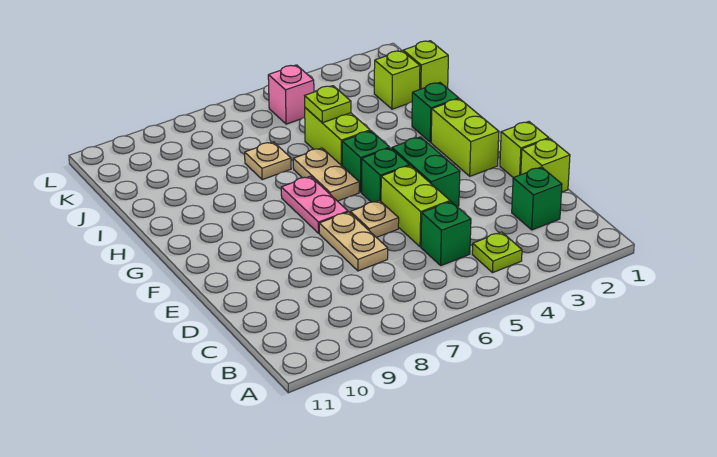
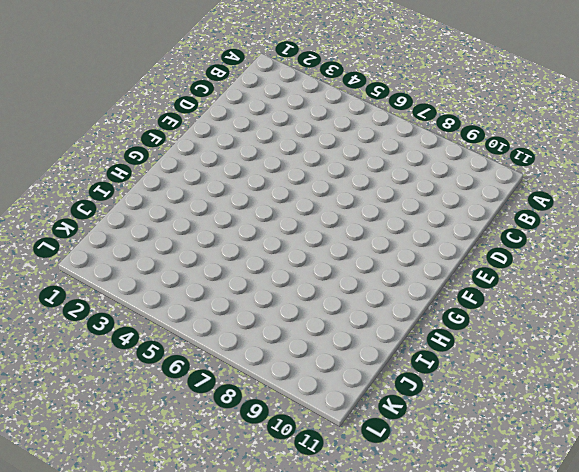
none -> lime 1x1 plate [472,232,522,273]
none -> green 1x1 brick [512,167,562,230]
none -> green 1x1 brick [421,202,471,266]

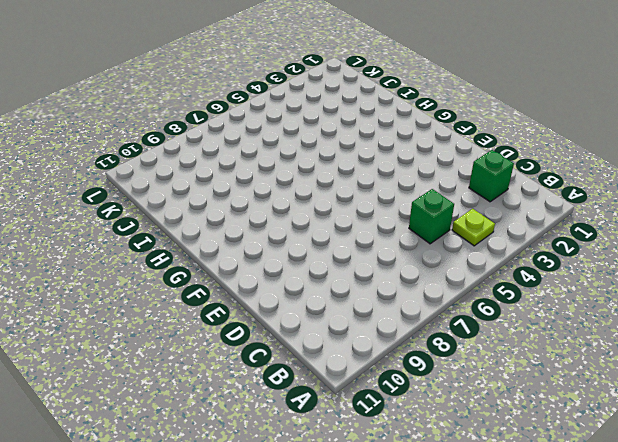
none -> lime 1x1 brick [521,139,570,192]
none -> lime 1x2 brick [381,166,450,247]
none -> tan 1x2 plate [319,212,388,271]

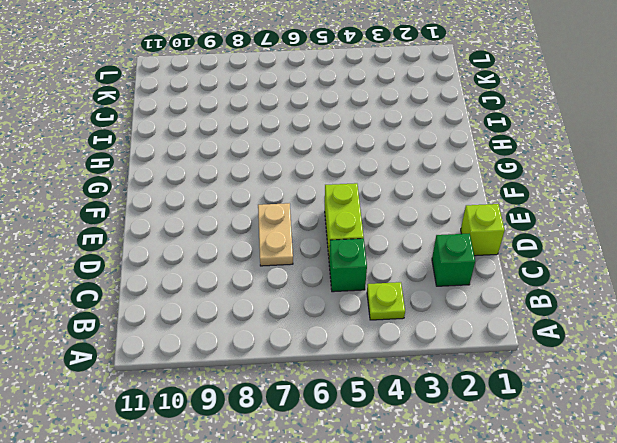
none -> lime 1x1 brick [500,122,549,178]
none -> green 1x2 brick [392,137,460,207]
none -> tan 1x1 plate [350,201,399,237]

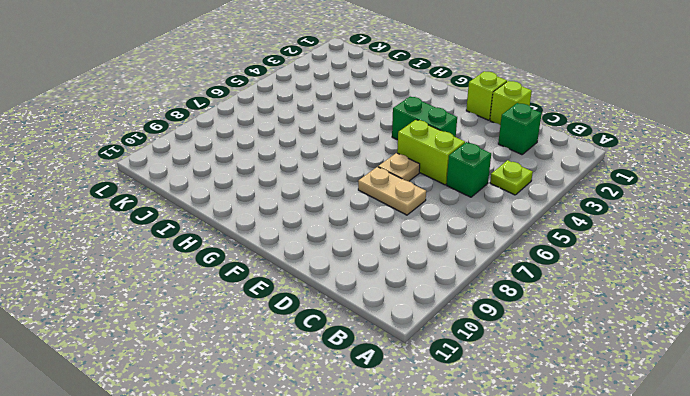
none -> lime 1x2 brick [431,99,499,176]
none -> green 1x1 brick [362,148,409,202]
none -> pink 1x2 plate [281,176,348,233]

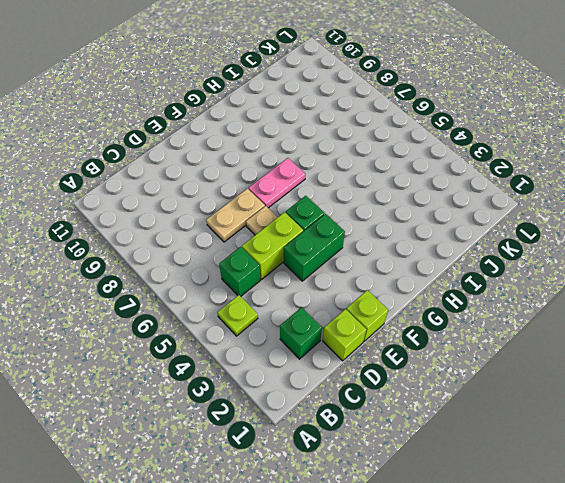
none -> lime 1x2 brick [431,99,499,176]
none -> green 1x1 brick [342,131,390,192]
none -> tan 1x2 plate [293,148,359,201]

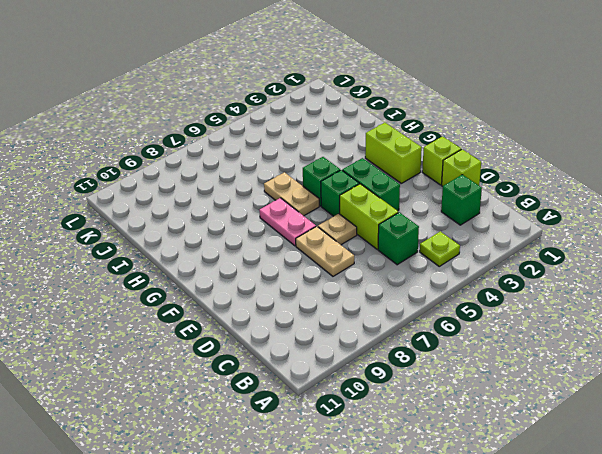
none -> green 1x1 brick [412,83,459,142]
none -> lime 1x2 brick [305,108,370,166]
none -> tan 1x1 plate [245,142,291,180]

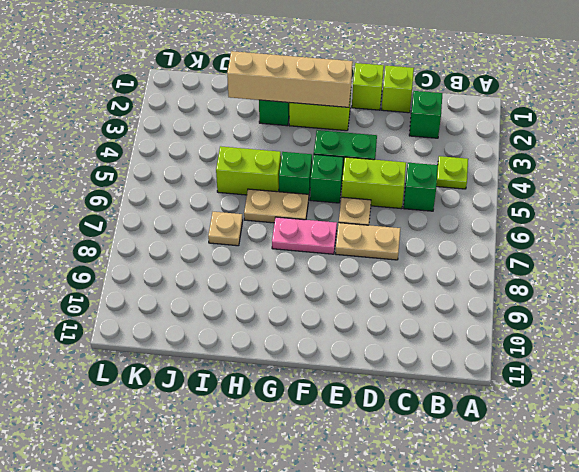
tan 1x4 brick [227,51,353,107] -> none
none -> lime 1x1 brick [403,41,448,89]
none -> lime 1x1 brick [374,51,420,109]
none -> pink 1x1 brick [268,65,314,124]

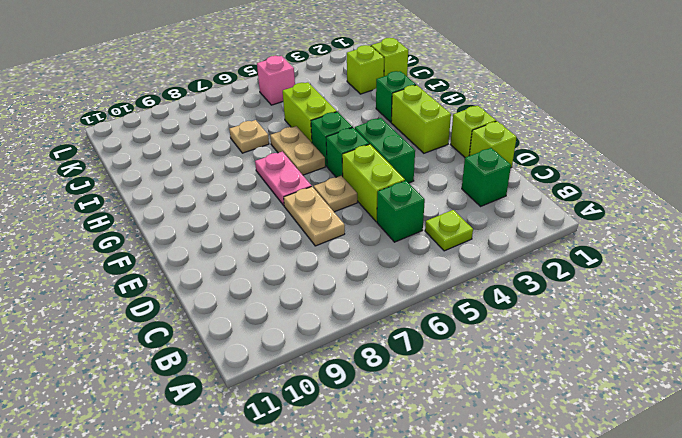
none -> lime 1x1 plate [305,86,351,123]

